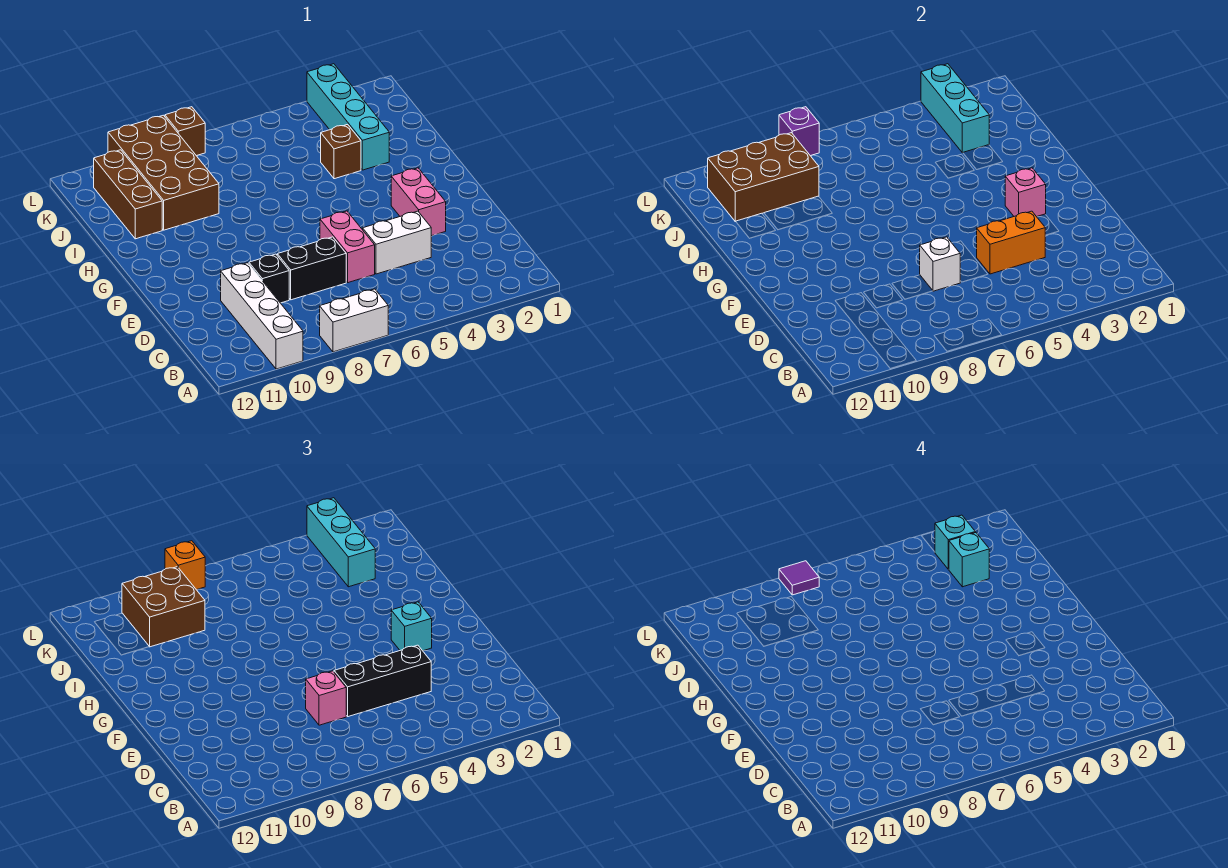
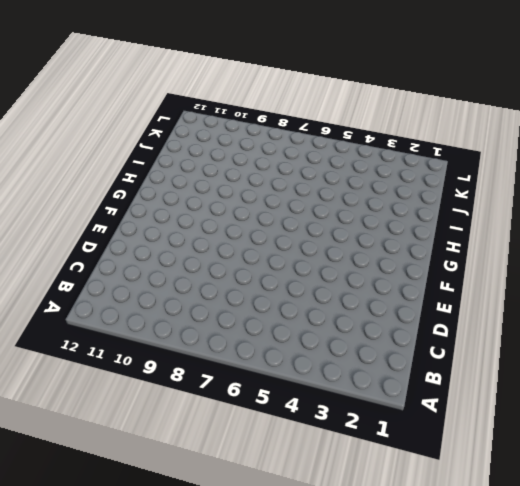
none -> white 1x2 brick [320,289,388,352]
none -> white 1x4 brick [221,263,303,369]
none -> white 1x2 brick [363,211,431,274]

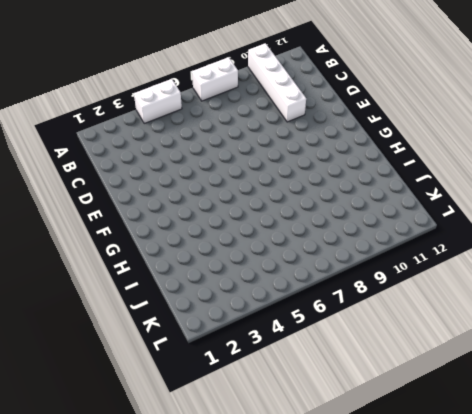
white 1x2 brick [134,79,182,123] -> white 1x2 brick moved to [363,211,431,274]
none -> pink 1x2 brick [320,211,375,283]
none -> black 1x2 brick [277,237,346,300]
none -> black 1x1 brick [249,254,289,303]

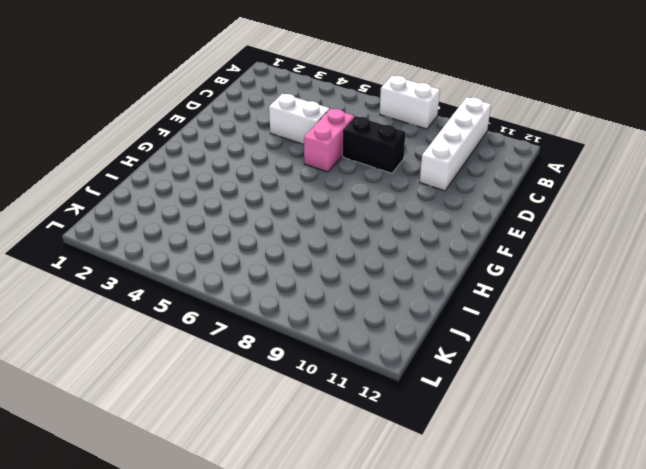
none -> black 1x1 brick [249,254,289,303]
none -> pink 1x2 brick [391,168,446,236]
none -> cyan 1x4 brick [307,64,389,170]

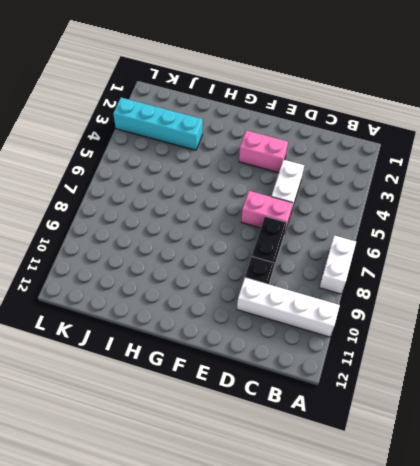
none -> brown 1x1 brick [321,125,361,179]
none -> brown 2x4 brick [108,115,219,230]
none -> brown 1x3 brick [94,150,162,239]

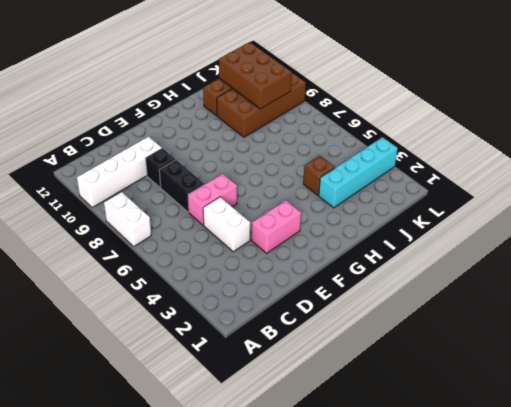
none -> brown 1x1 brick [165,107,205,156]
none -> orange 1x2 brick [977,211,1045,274]
none -> white 1x1 brick [920,237,960,291]

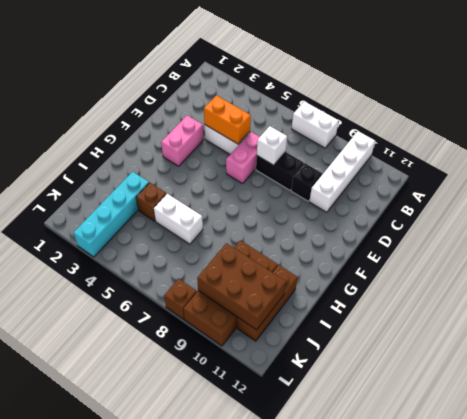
white 1x2 brick [154,194,203,244] -> none
none -> pink 1x1 brick [1005,168,1046,217]
none -> cyan 1x3 brick [921,64,989,153]
none -> purple 1x1 brick [779,107,819,156]

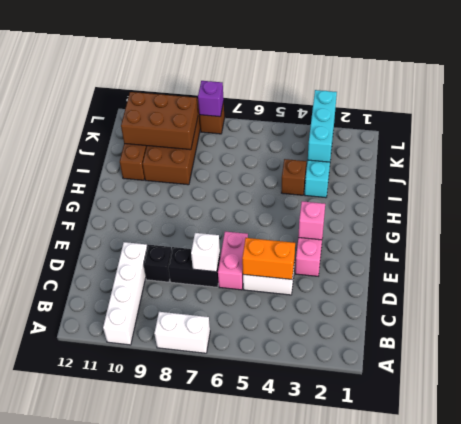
none -> black 1x3 brick [334,645,431,717]
none -> pink 1x1 brick [306,671,346,725]
none -> cyan 1x1 brick [391,602,432,651]

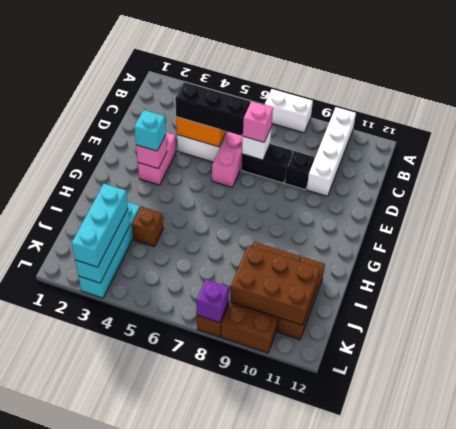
none -> brown 2x2 brick [122,567,205,647]
none -> orange 1x1 brick [165,541,205,590]
none -> cyan 1x1 brick [949,532,989,587]

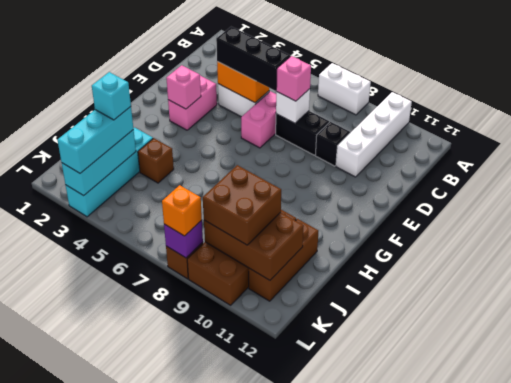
none -> cyan 1x1 brick [391,602,432,651]
none -> cyan 1x1 brick [935,515,975,569]
none -> purple 1x1 tile [779,561,819,595]

